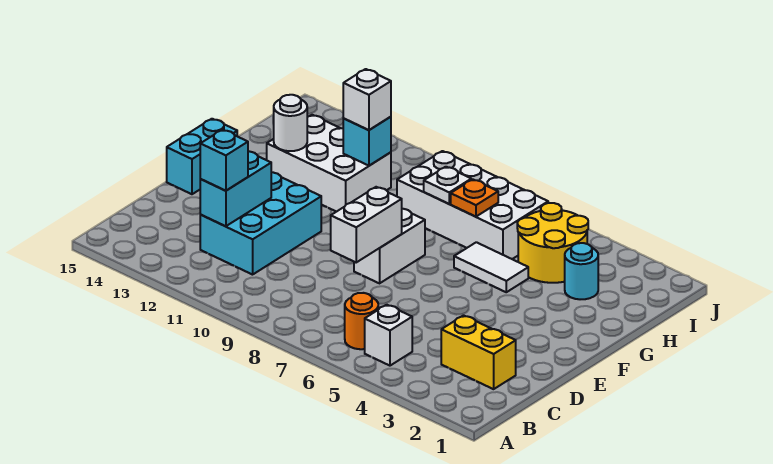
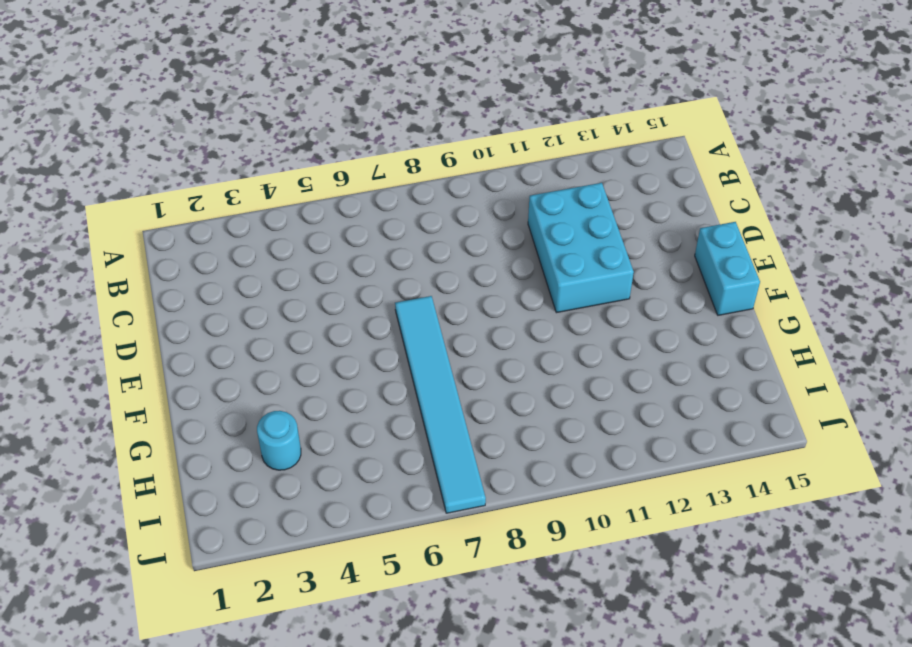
cyan 1x6 tile [395,296,486,513] -> white 2x4 brick [397,151,548,259]
none -> white 1x1 brick [365,305,412,366]
none -> orange 1x1 round brick [345,293,378,349]
none -> yellow 1x2 brick [441,315,516,389]

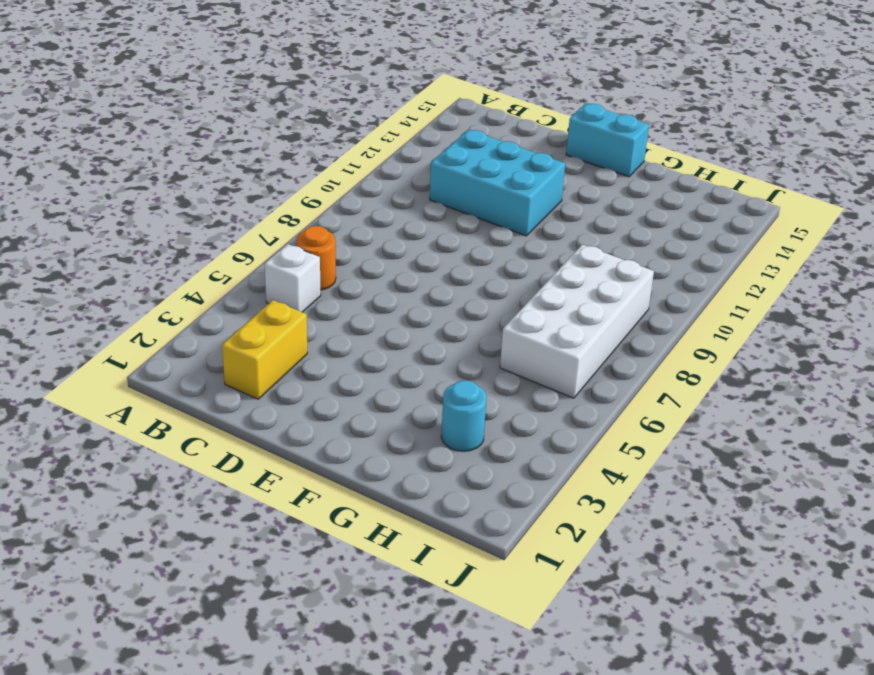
none -> white 1x2 brick [354,209,425,283]
none -> white 1x2 tile [454,242,528,292]
none -> white 2x3 brick [267,115,391,212]

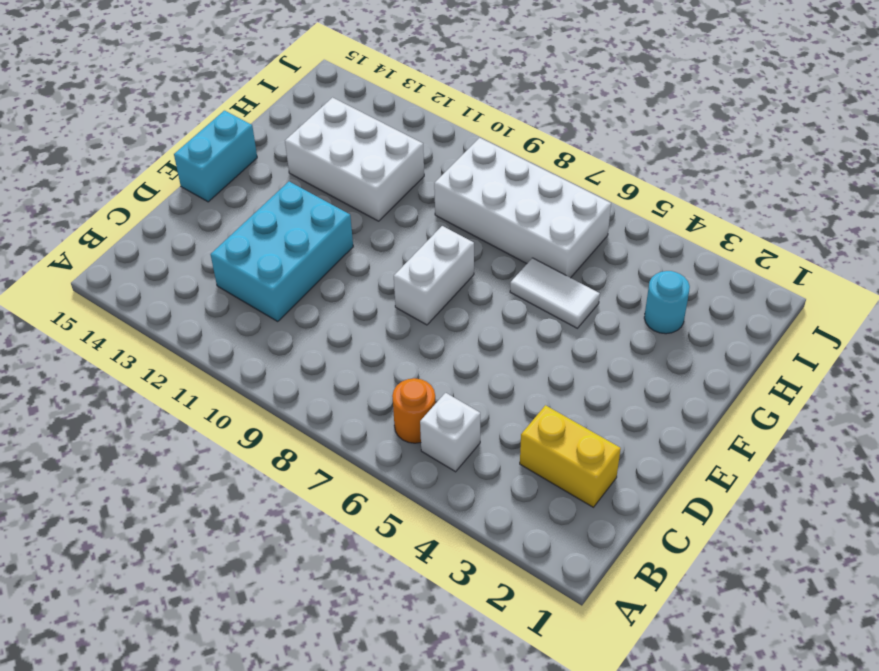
none -> yellow 2x2 round brick [517,203,588,283]
none -> cyan 1x2 brick [200,151,271,226]
none -> white 1x2 brick [331,187,402,262]

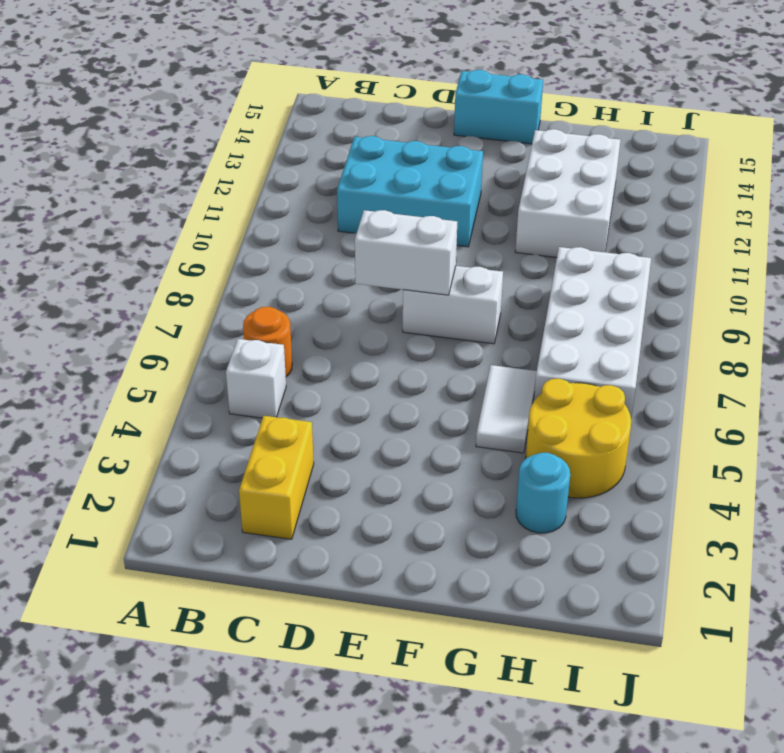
none -> cyan 1x2 brick [200,151,271,226]
none -> white 1x1 round brick [274,95,307,151]
none -> orange 1x1 plate [451,179,498,217]

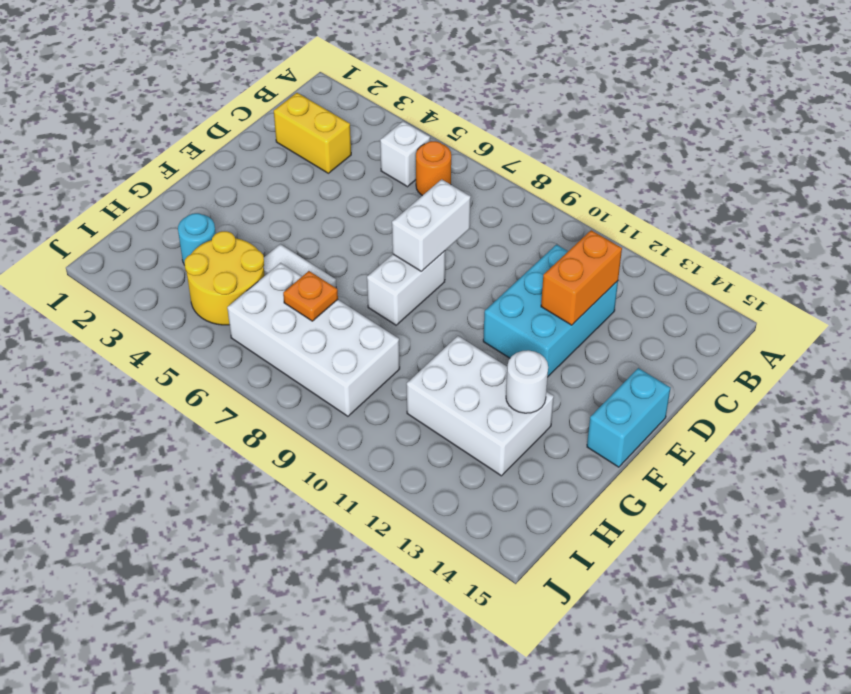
orange 1x2 brick [541,230,622,325] -> cyan 1x2 brick [200,151,271,226]
none -> white 1x1 plate [424,167,471,204]
none -> cyan 1x1 brick [343,117,391,166]
none -> cyan 1x1 brick [200,130,248,191]

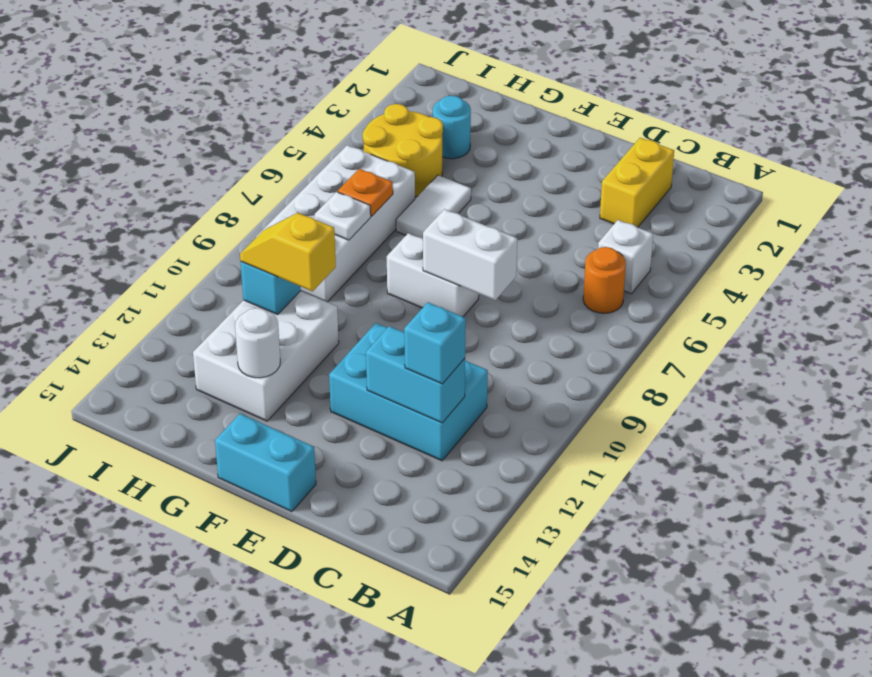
yellow 1x2 slope [240,213,336,291] -> white 1x1 brick [343,69,391,130]

